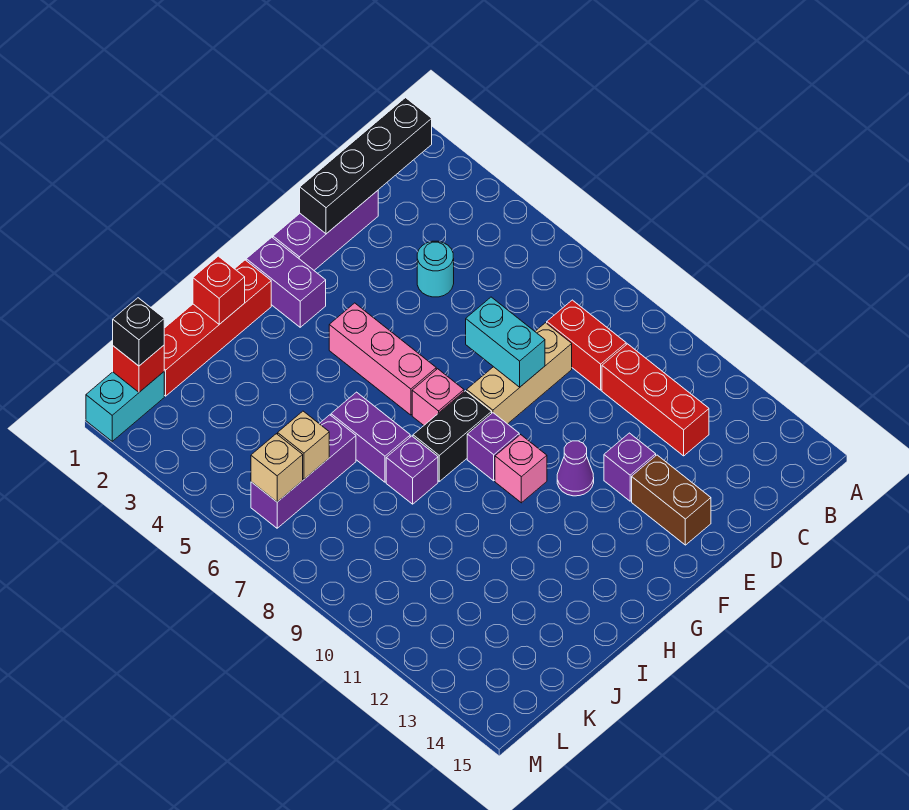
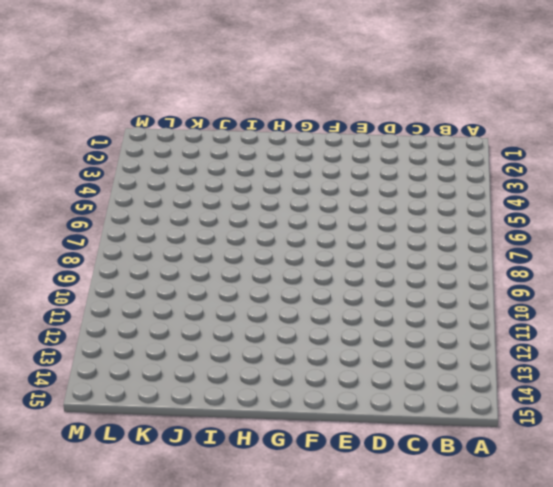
none -> red 1x2 brick [547,300,626,390]
none -> red 1x3 brick [602,344,709,456]
none -> purple 1x3 brick [273,191,378,270]

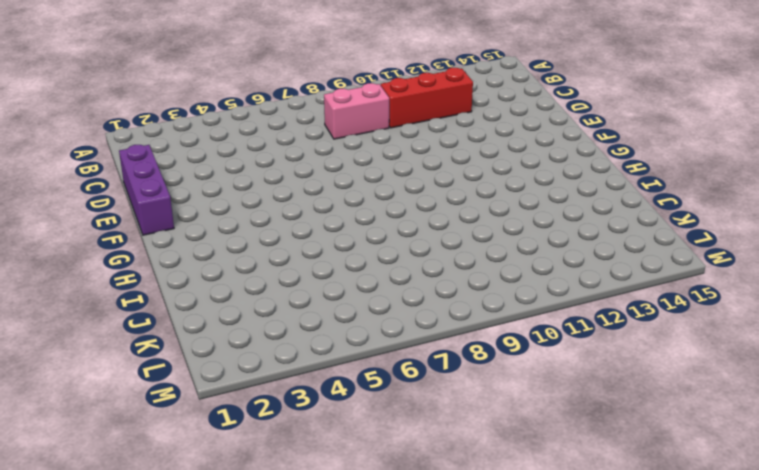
pink 1x2 brick [324,83,389,139] -> red 1x2 brick [547,300,626,390]
none -> cyan 1x1 round brick [417,241,454,297]
none -> tan 1x3 brick [467,323,572,424]
none -> purple 1x1 brick [604,433,656,501]

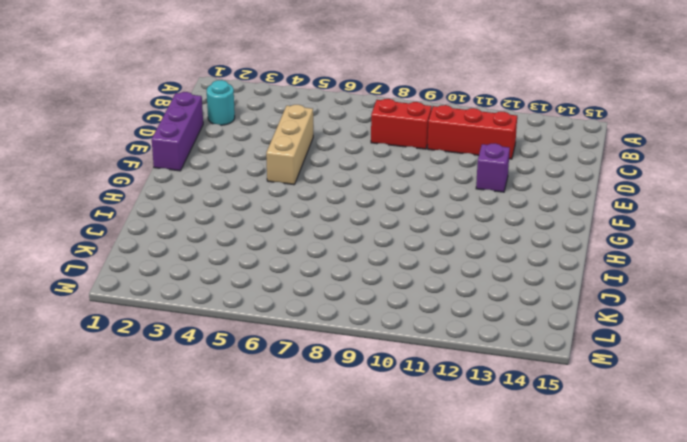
cyan 1x1 round brick [207,80,235,125] -> cyan 1x1 round brick moved to [417,241,454,297]
tan 1x3 brick [266,105,313,185] -> tan 1x3 brick moved to [467,323,572,424]
none -> brown 1x2 brick [632,455,711,545]
none -> purple 1x1 cone [557,441,594,496]
none -> purple 1x2 brick [246,237,326,327]

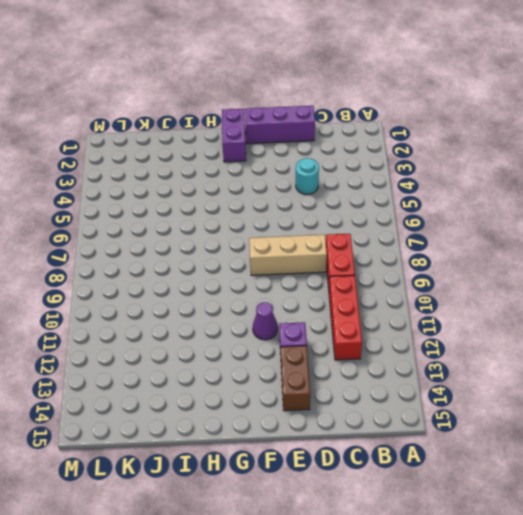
none -> pink 1x3 brick [329,303,436,415]
none -> pink 1x1 brick [412,369,464,425]
none -> black 1x2 brick [413,391,492,481]

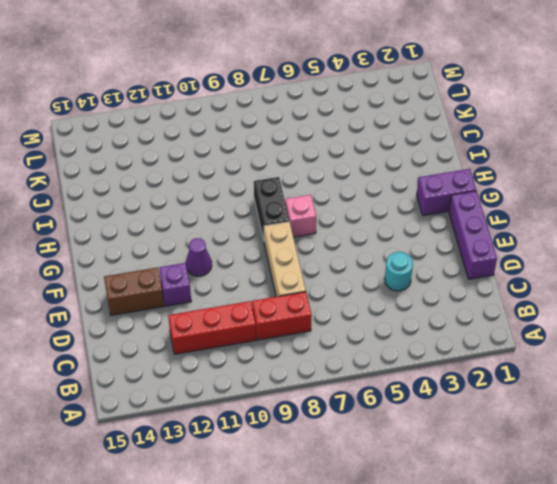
none -> pink 1x3 brick [329,303,436,415]
none -> purple 1x1 brick [467,413,519,481]
none -> pink 1x1 brick [495,435,547,503]

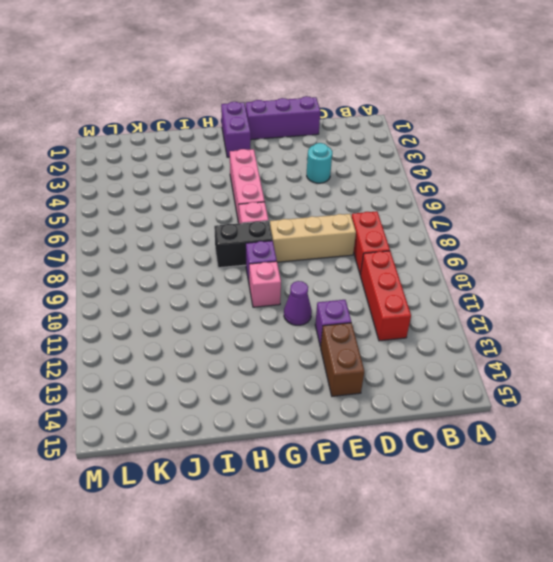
none -> red 1x4 brick [164,260,271,396]
none -> purple 1x2 brick [331,392,410,482]
none -> purple 1x1 brick [386,436,438,504]

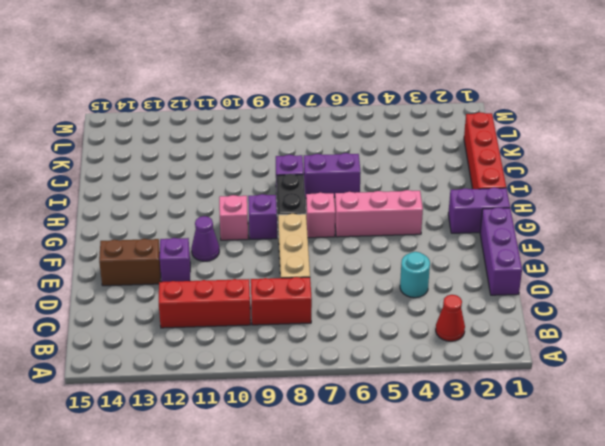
red 1x1 cone [436,295,465,341] -> none
none -> purple 1x3 brick [251,415,356,528]
none -> cyan 1x2 brick [86,372,164,441]
none -> black 1x4 brick [300,98,432,234]

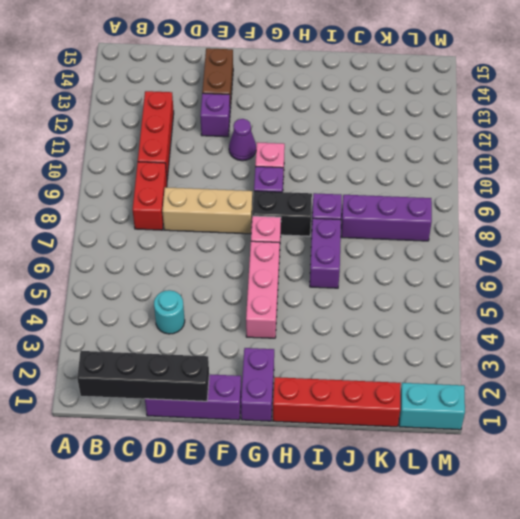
purple 1x3 brick [341,195,432,241] -> purple 1x3 brick moved to [251,415,356,528]
none -> cyan 1x2 brick [466,297,545,387]
none -> red 1x1 brick [193,256,245,324]
none -> tan 1x1 brick [278,411,329,479]

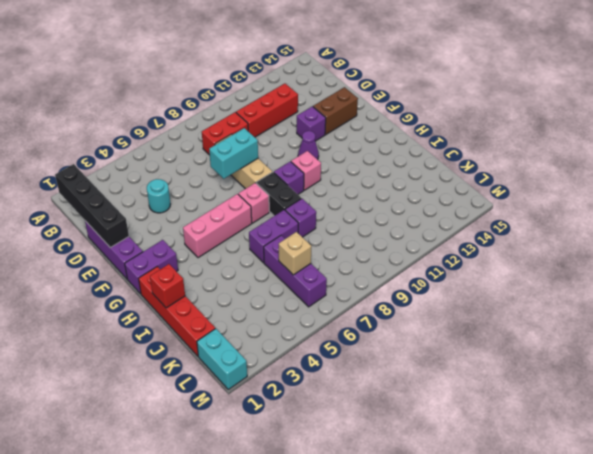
none -> red 1x1 brick [113,345,164,392]
none -> tan 1x1 brick [251,434,303,502]
none -> black 1x1 brick [113,298,164,366]

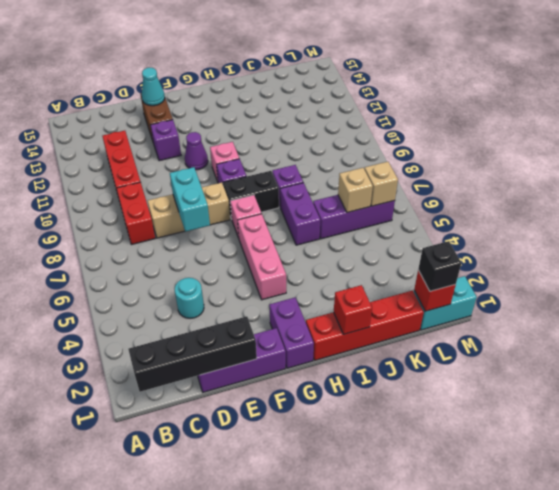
cyan 1x1 cone [142,68,165,106] -> none

